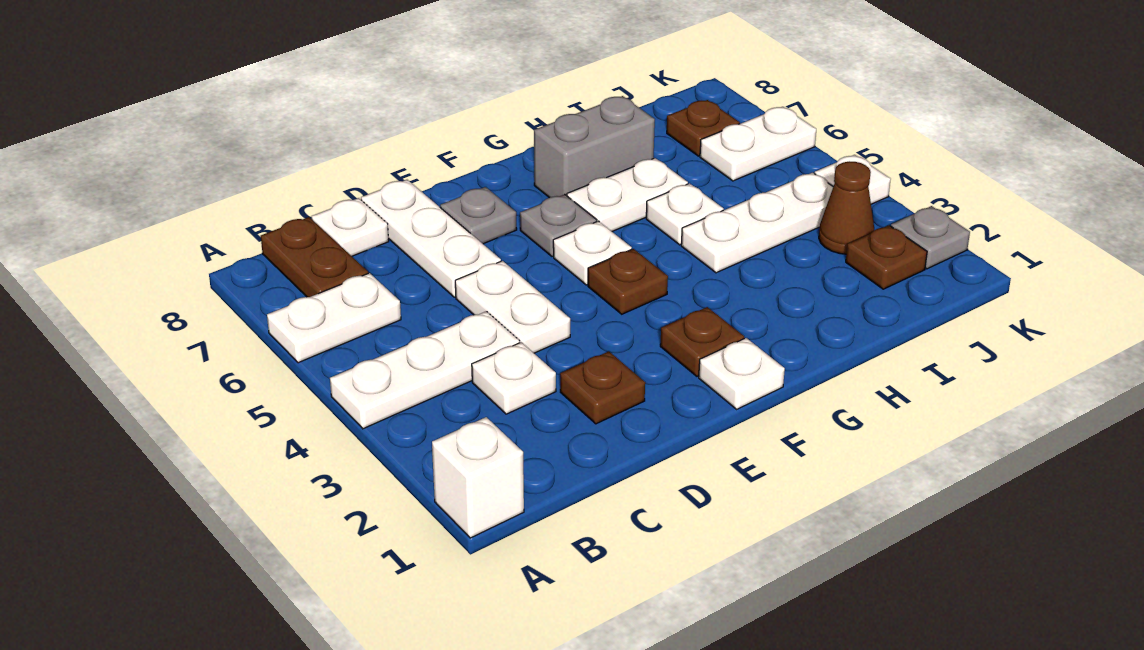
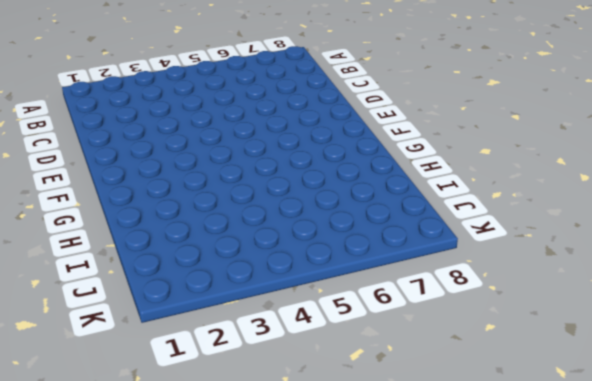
none -> white 1x1 brick [432,417,524,538]
none -> white 1x3 plate [330,311,520,429]
none -> white 1x2 plate [267,273,401,363]

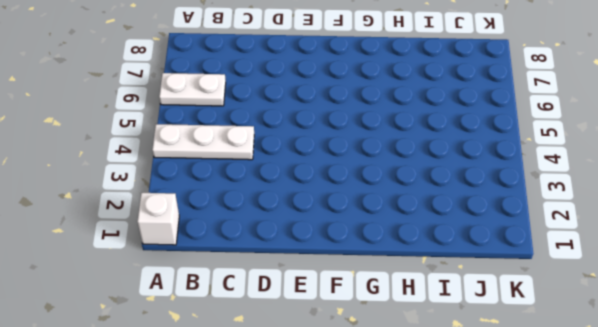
none -> brown 1x2 plate [261,217,368,297]
none -> white 1x1 plate [472,342,556,414]
none -> white 1x1 plate [312,198,389,256]

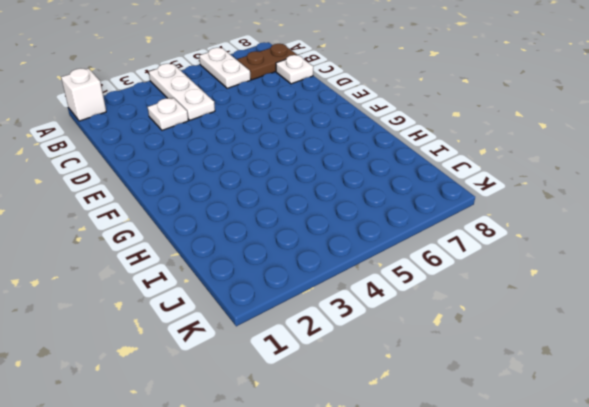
none -> brown 1x1 plate [560,351,645,424]
none -> white 1x2 plate [455,261,570,353]
none -> white 1x3 plate [361,180,501,297]

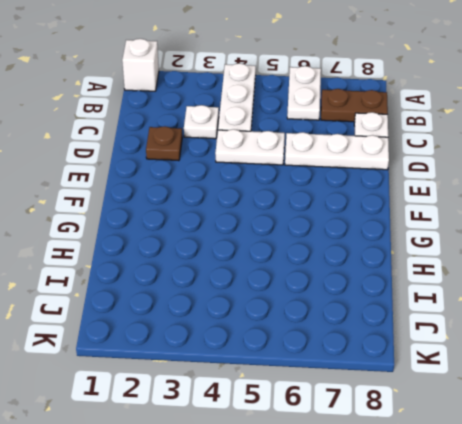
none -> grey 1x1 plate [440,187,517,244]
none -> white 1x1 plate [699,338,785,409]
none -> brown 1x1 plate [660,307,744,376]

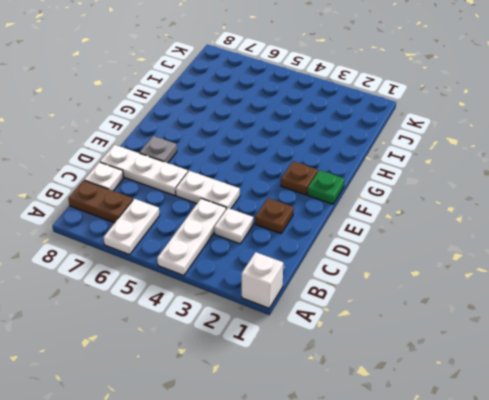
green 1x1 plate [307,170,345,204] -> white 1x1 plate [699,338,785,409]
none -> brown 1x1 plate [588,249,668,314]
none -> white 1x1 plate [553,221,632,285]
none -> grey 1x1 plate [520,194,597,256]

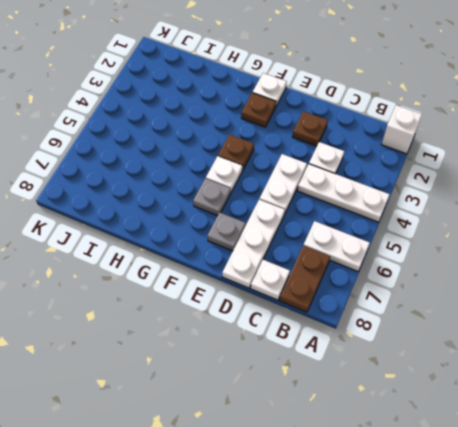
none -> white 1x2 plate [567,158,688,231]
none -> grey 1x2 brick [534,96,655,198]
none -> white 1x3 plate [681,173,833,273]

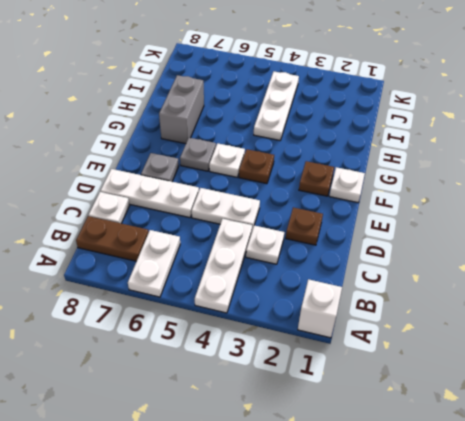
none -> white 1x2 plate [567,158,688,231]
none -> white 1x1 plate [646,183,724,245]
none -> brown 1x1 plate [846,225,927,289]

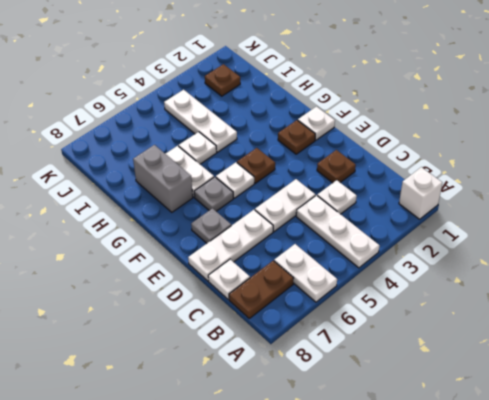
none -> brown 1x1 cone [819,161,874,254]
none -> white 1x2 plate [700,107,816,181]
none -> brown 1x1 plate [667,100,740,156]

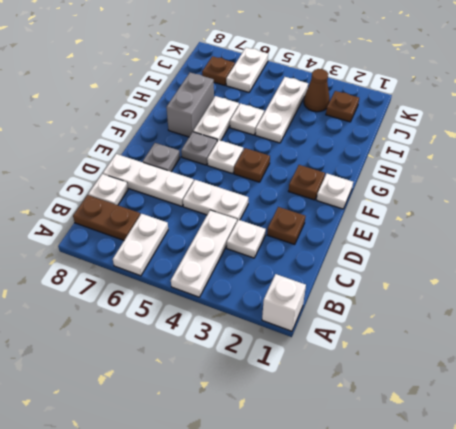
none -> grey 1x1 plate [891,206,970,269]
none -> white 1x1 plate [815,155,891,204]

